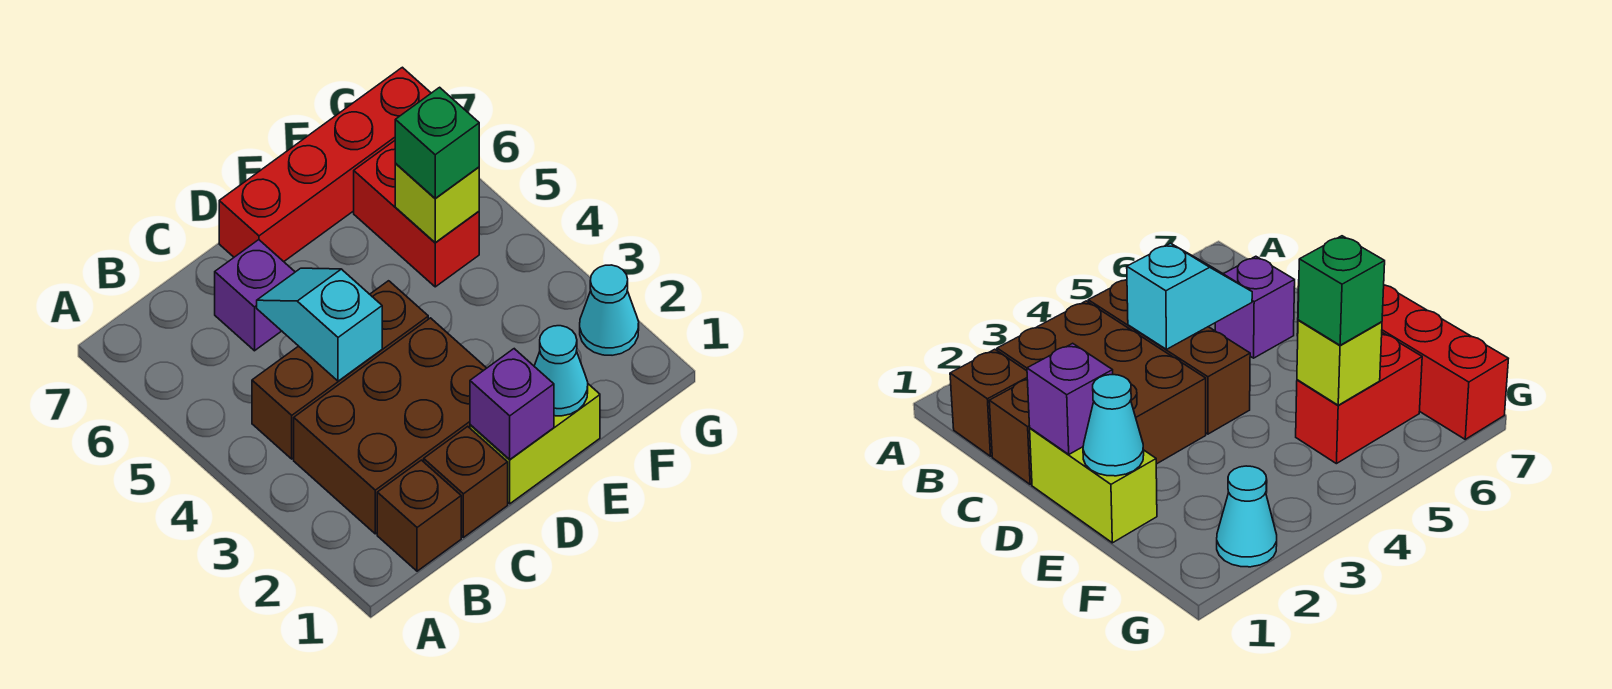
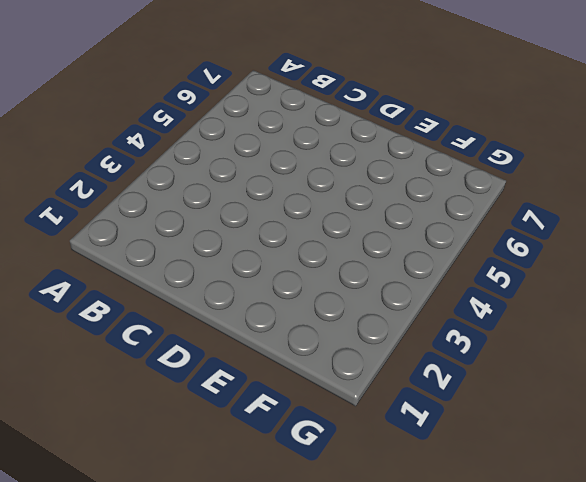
none -> brown 1x1 brick [377,460,461,571]
none -> brown 2x3 brick [294,318,486,534]
none -> brown 1x3 brick [252,281,428,459]

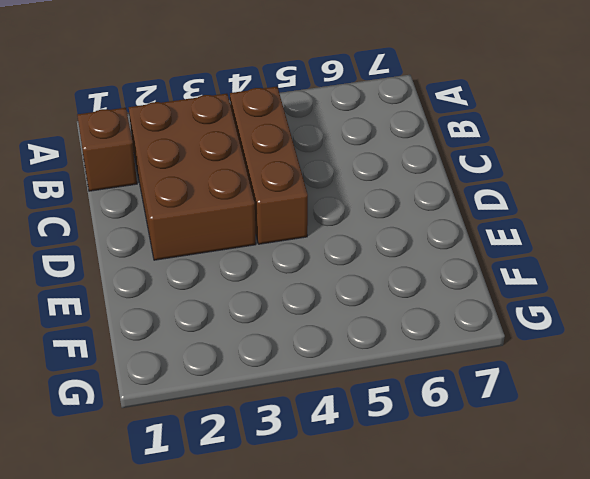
none -> brown 1x1 brick [424,426,508,537]
none -> purple 1x1 brick [215,240,295,351]
none -> lime 1x2 brick [470,384,600,504]

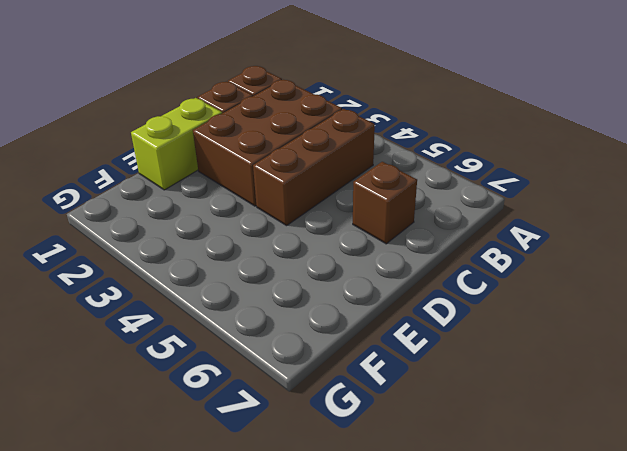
brown 1x1 brick [353,162,417,244] -> purple 1x1 brick [215,240,295,351]
none -> red 1x4 brick [219,67,431,262]
none -> red 1x2 brick [354,141,479,287]
none -> cyan 1x1 cone [580,265,639,355]

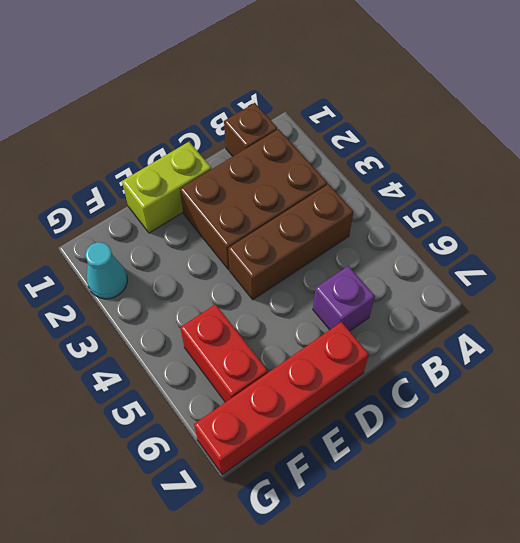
none -> brown 1x1 brick [424,426,508,537]
none -> cyan 1x2 slope [257,268,382,381]
none -> purple 1x1 brick [470,349,554,460]

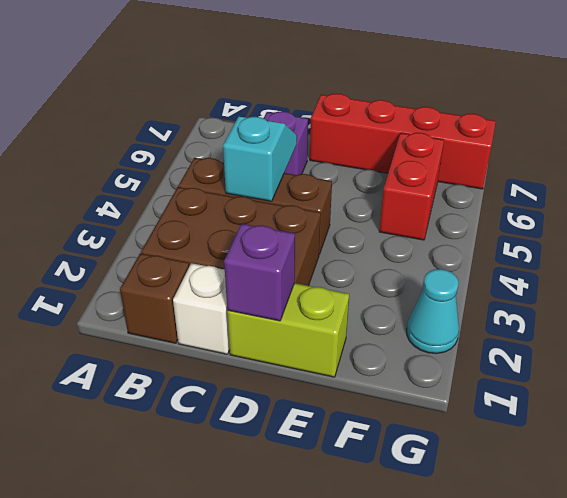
white 1x1 brick [173,263,230,354] -> brown 1x1 brick [424,426,508,537]
none -> cyan 1x1 cone [534,326,588,416]
none -> lime 1x1 brick [395,164,479,243]
none -> green 1x1 brick [395,87,479,198]

